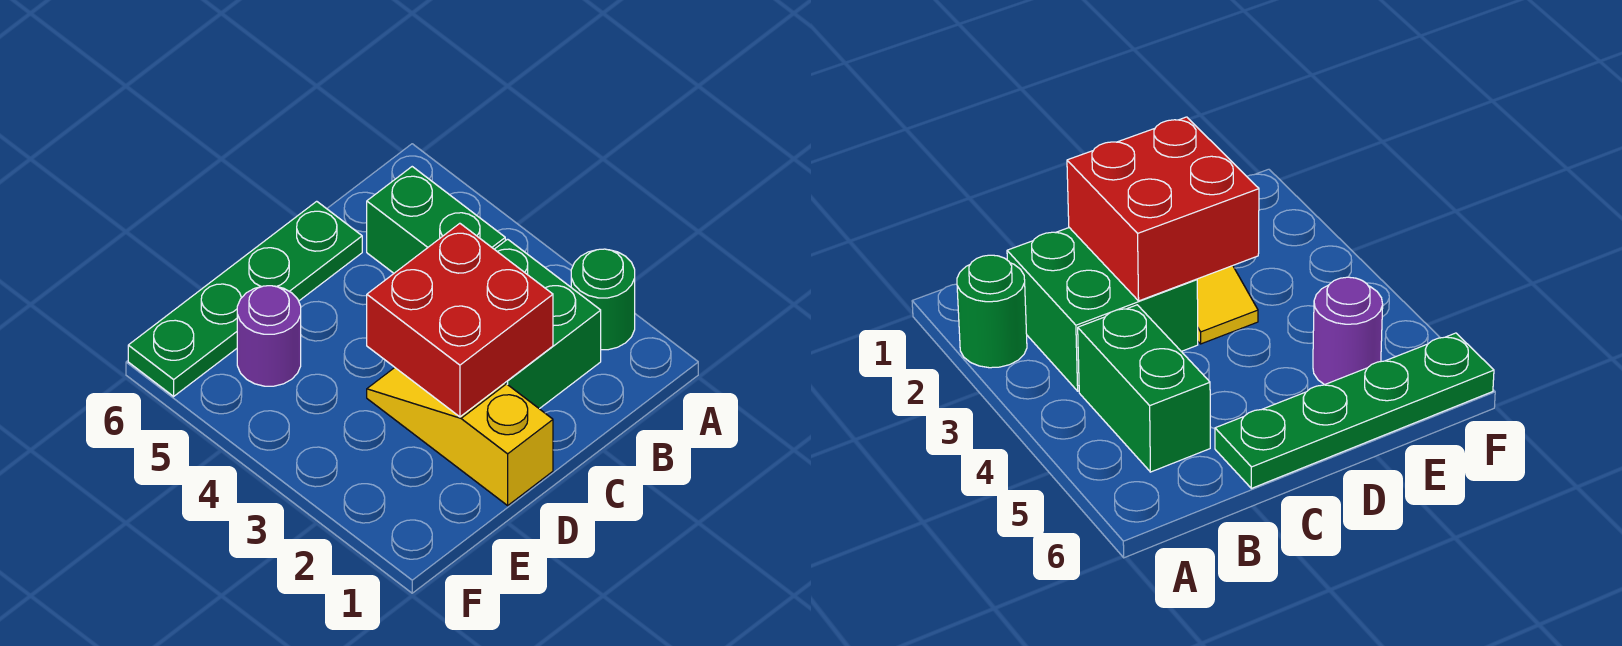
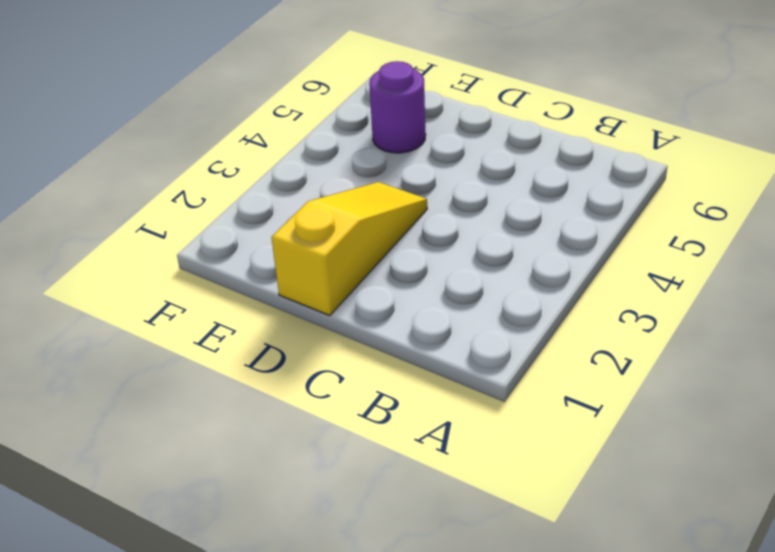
none -> green 1x1 round brick [571,249,635,350]
none -> green 2x2 brick [494,239,601,409]

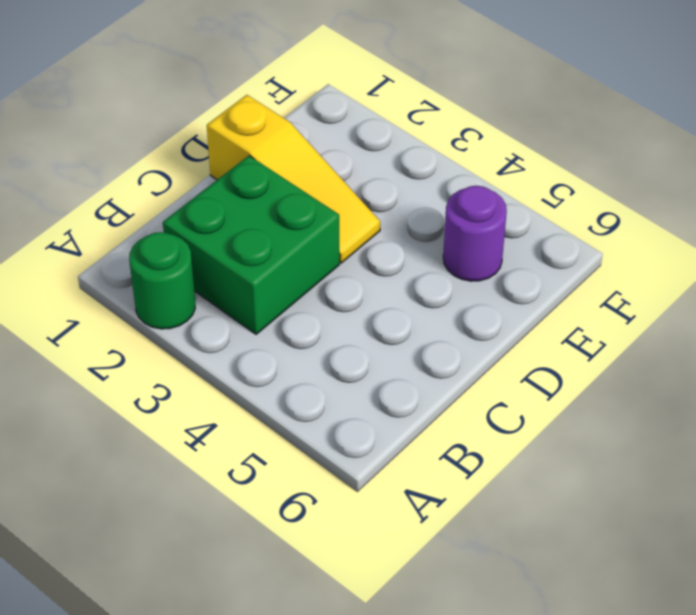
none -> green 1x2 brick [367,167,505,273]
none -> green 1x4 plate [128,201,362,396]

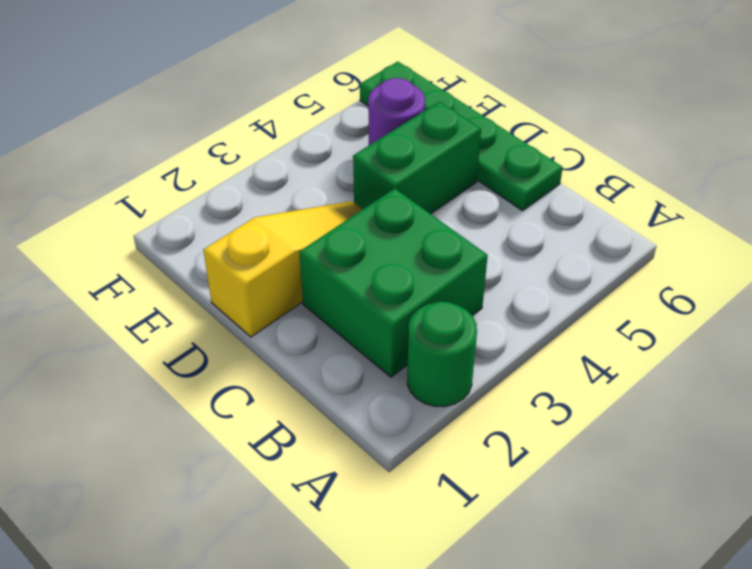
green 1x2 brick [353,102,481,214] -> green 1x2 brick moved to [367,167,505,273]
none -> red 2x2 brick [367,223,553,417]

